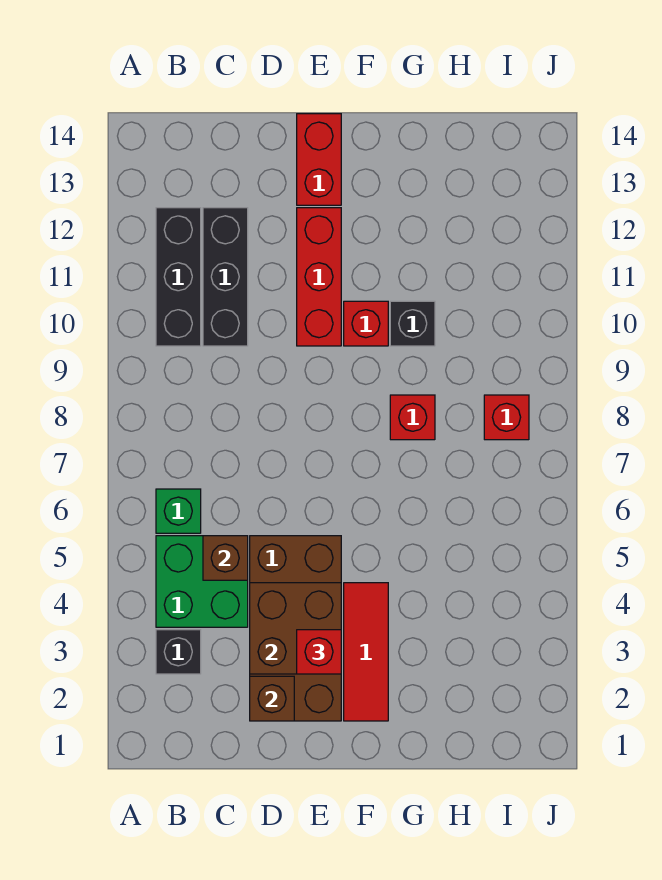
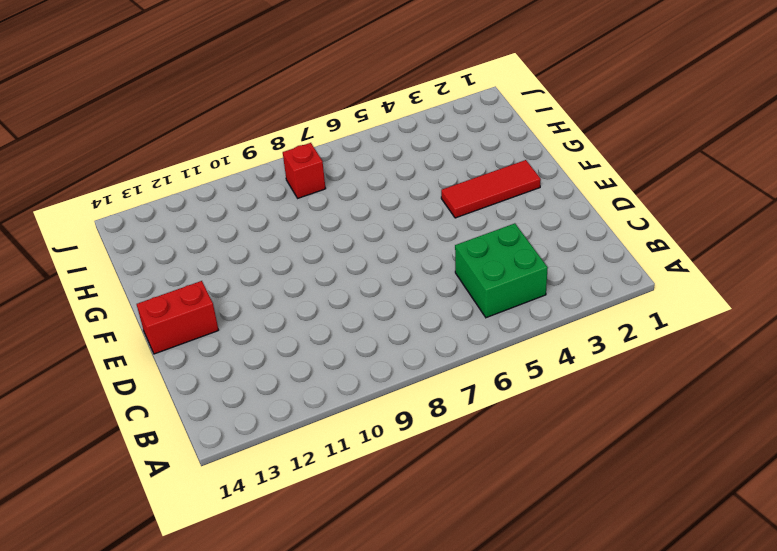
none -> black 1x1 brick [156,630,201,674]
none -> green 1x1 brick [156,489,201,533]
none -> black 1x3 brick [156,208,201,346]

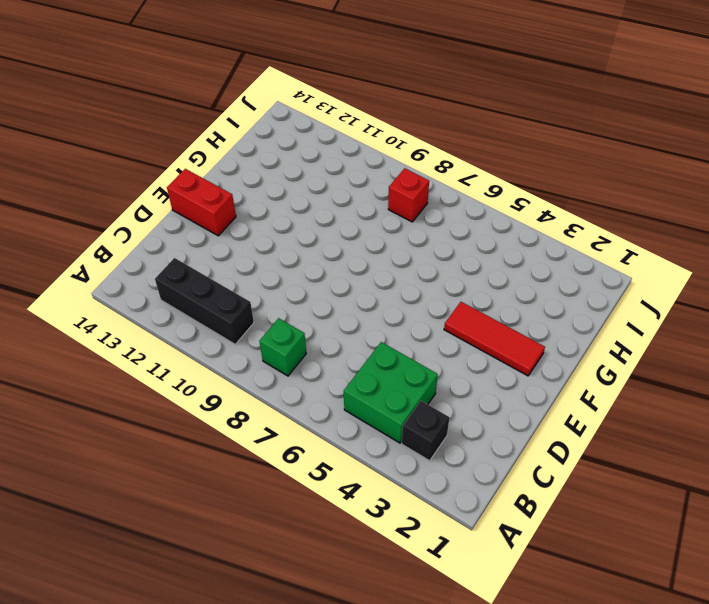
green 1x1 brick [260,318,306,376] -> green 1x1 brick moved to [156,489,201,533]
none -> black 1x3 brick [203,208,248,346]
none -> brown 2x4 brick [250,536,341,721]
none -> red 1x3 brick [297,208,341,346]

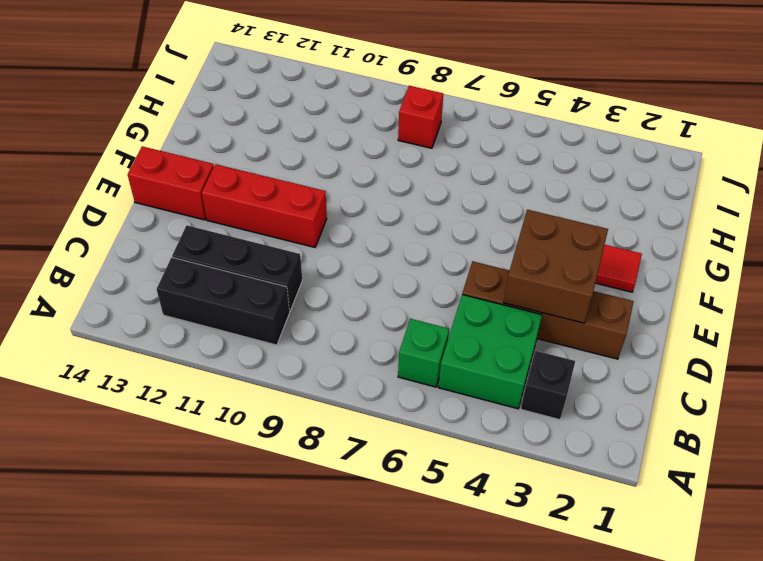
brown 1x4 brick [462,261,634,359] -> brown 2x4 brick [250,536,341,721]
none -> red 1x1 brick [344,301,388,346]
none -> red 1x1 brick [390,395,435,440]
none -> black 1x1 brick [390,301,435,346]

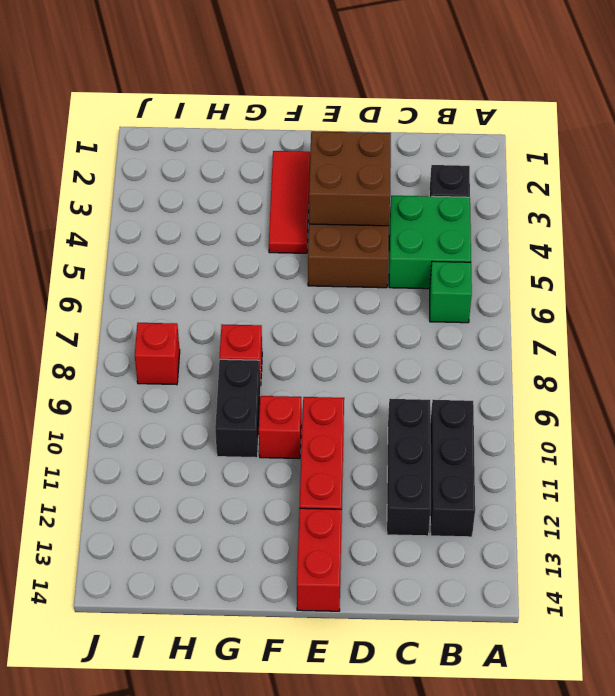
black 1x2 brick [215,359,261,458] -> black 1x1 brick [390,301,435,346]
none -> brown 1x1 brick [203,536,248,580]
none -> brown 1x1 brick [250,676,294,721]
none -> red 1x1 brick [297,630,341,674]

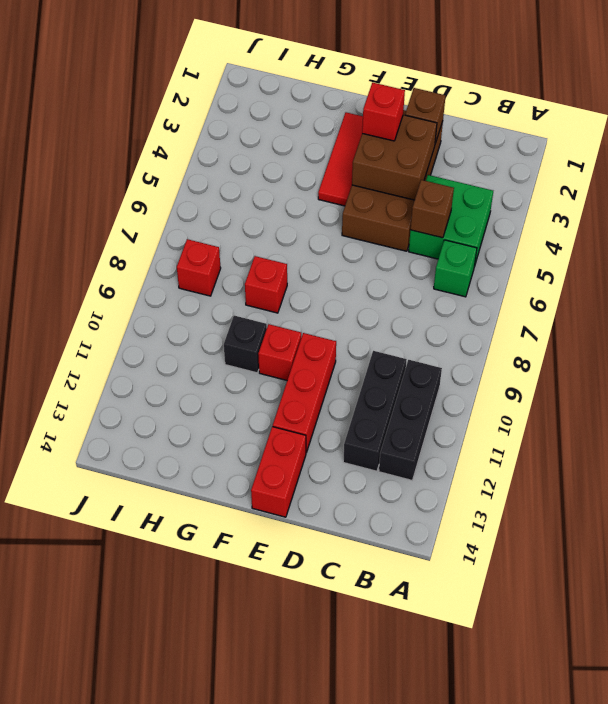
none -> black 1x1 brick [156,630,201,674]

